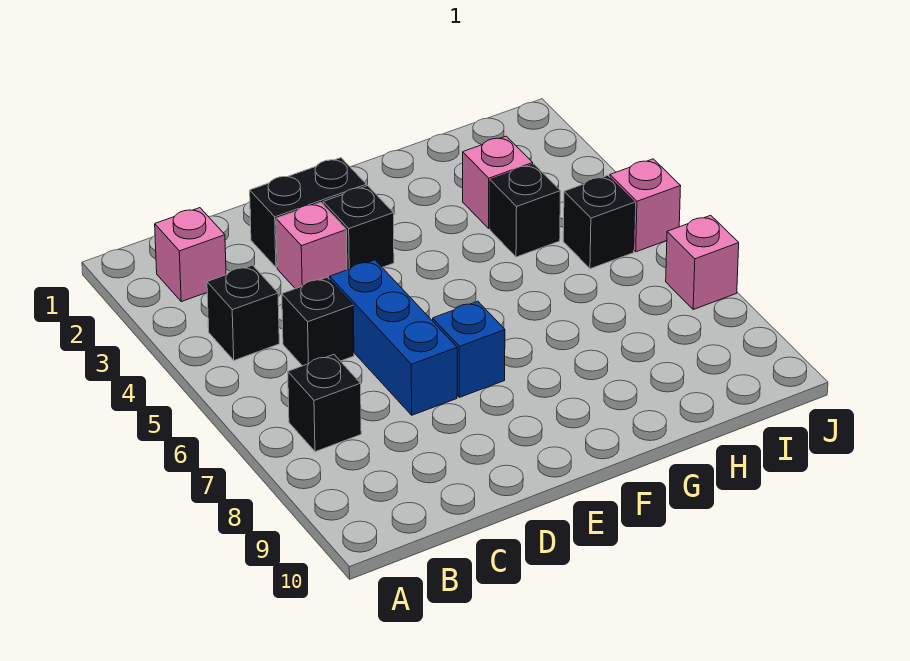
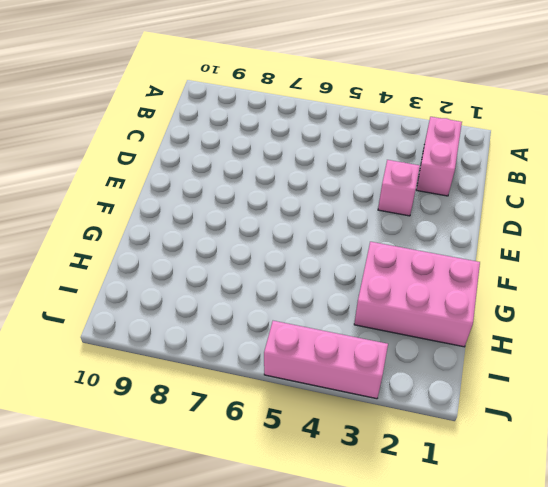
pink 1x2 brick [416,117,462,196] -> pink 1x1 brick [155,208,226,302]
pink 2x3 brick [354,242,480,347] -> pink 1x1 brick [463,136,533,228]
pink 1x3 brick [264,321,388,399] -> pink 1x1 brick [610,159,681,252]
none -> black 1x1 brick [207,265,279,360]
none -> black 1x1 brick [288,354,361,452]
none -> black 1x1 brick [282,277,354,366]

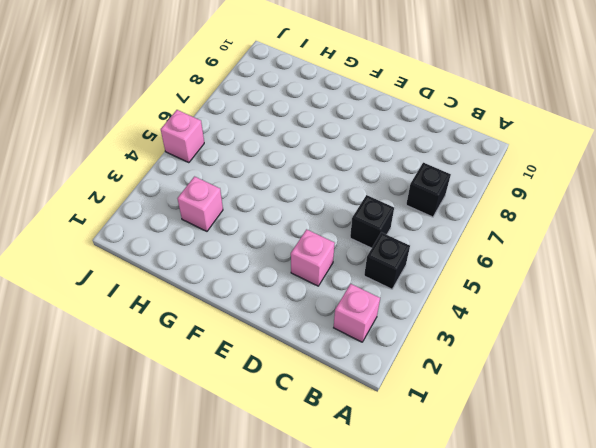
none -> black 1x2 brick [250,158,366,267]
none -> blue 1x3 brick [330,260,457,415]
none -> black 1x1 brick [323,186,394,270]

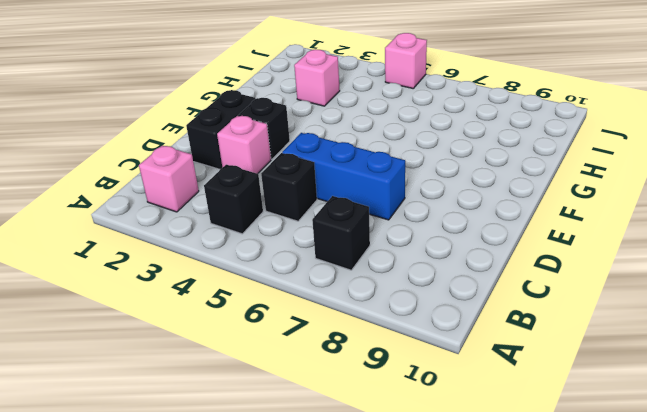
none -> blue 1x1 brick [433,301,505,397]
none -> black 1x1 brick [490,164,560,257]
none -> black 1x1 brick [563,175,635,269]

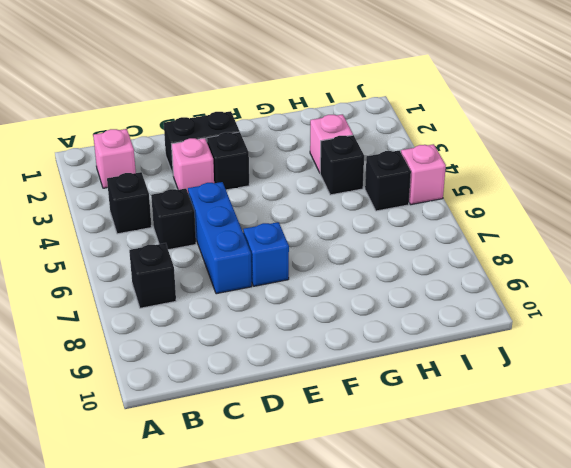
none -> pink 1x1 brick [666,215,739,309]

